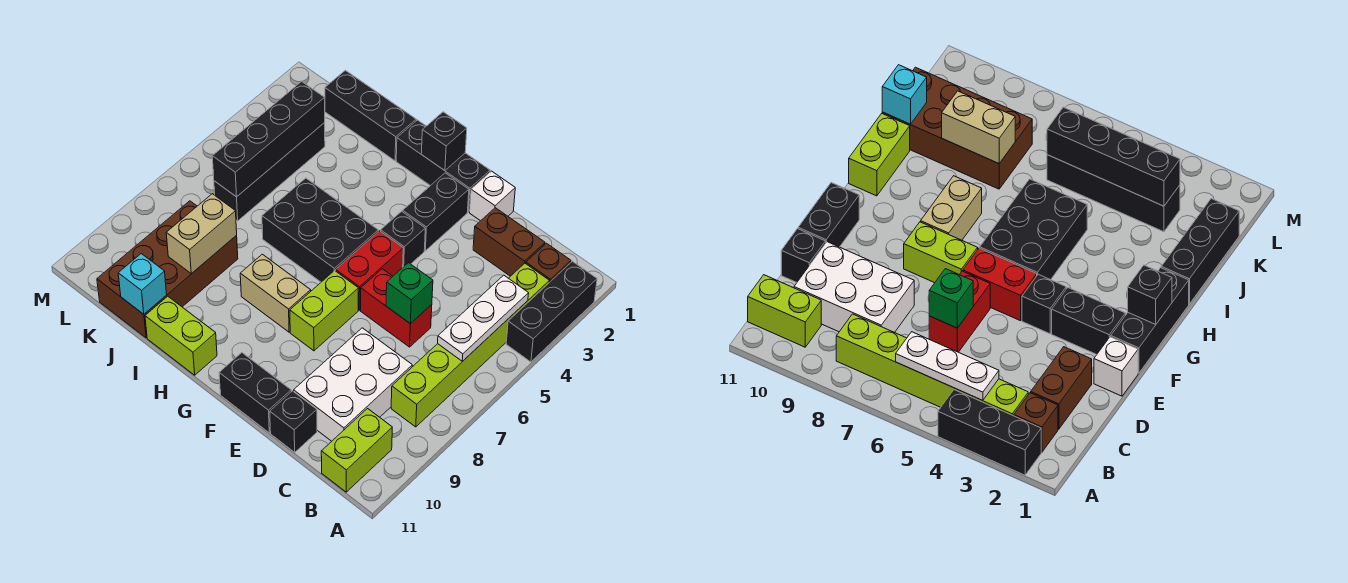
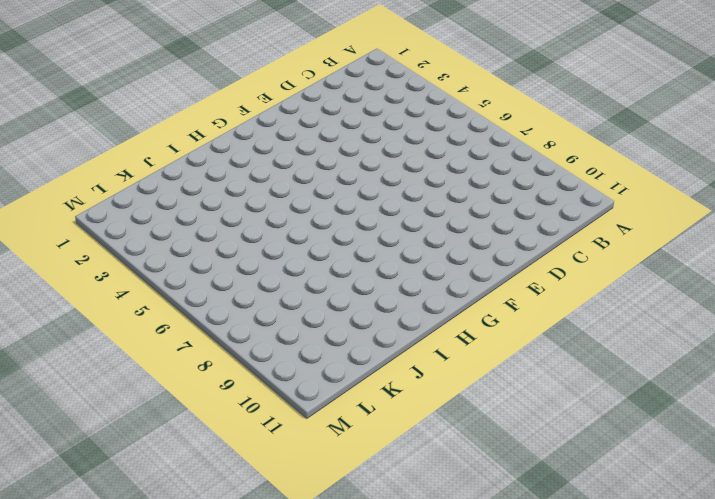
none -> black 1x3 brick [506,261,597,362]
none -> brown 1x1 brick [526,243,571,283]
none -> lime 1x6 brick [391,263,549,427]

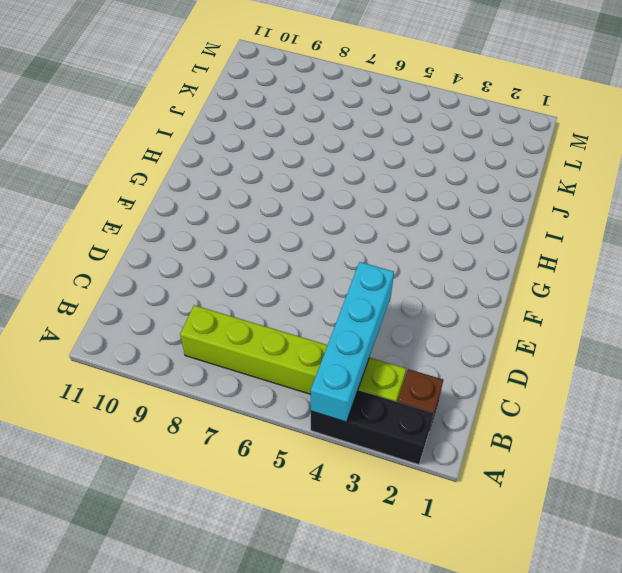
cyan 1x4 brick [311,262,394,422] -> white 1x3 plate [438,275,529,361]
none -> lime 1x2 brick [321,409,392,492]
none -> brown 1x2 brick [473,208,545,276]
none -> white 2x3 brick [294,328,412,441]

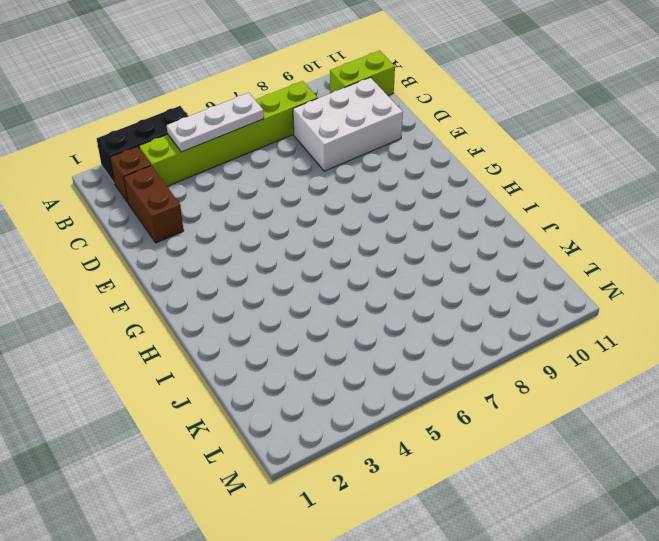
none -> red 1x2 brick [361,269,432,347]
none -> black 1x1 brick [270,391,317,452]
none -> white 1x1 brick [470,171,515,221]

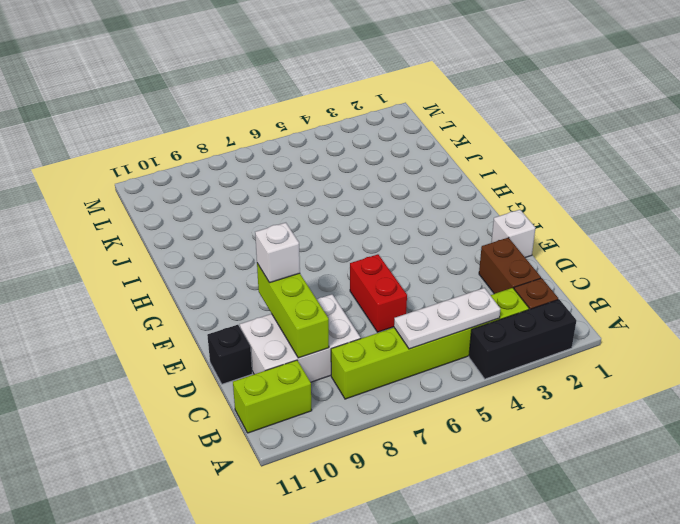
lime 1x3 brick [257,263,329,358] -> none
white 1x1 brick [255,223,300,283] -> none
none -> black 1x2 brick [219,353,291,433]
none -> black 1x3 brick [396,120,490,212]
none -> black 1x2 brick [403,173,469,251]

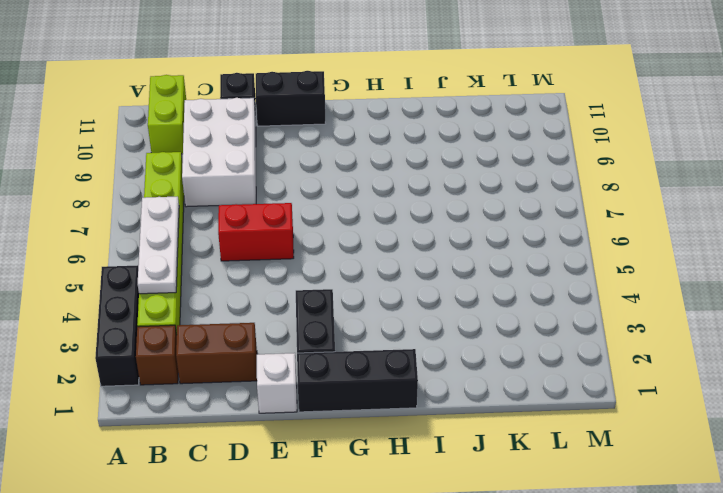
none -> black 1x1 brick [381,211,425,267]
none -> red 1x2 brick [336,231,403,310]
none -> lime 1x2 brick [290,270,358,351]

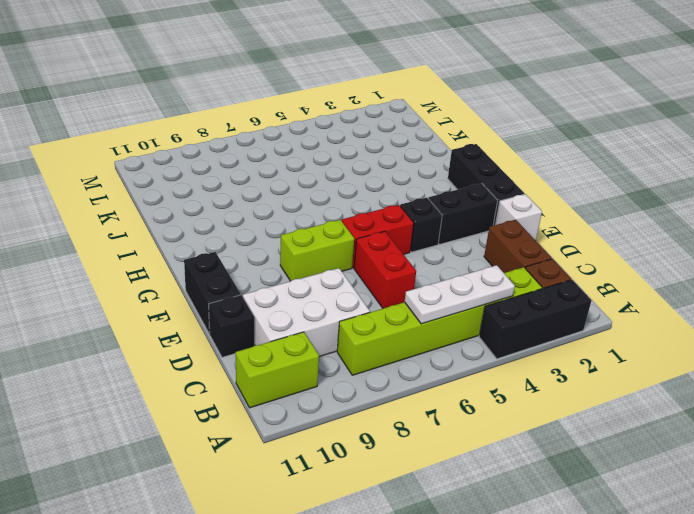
none -> black 2x3 brick [262,178,378,282]
none -> tan 1x2 brick [240,254,311,332]
none -> lime 1x2 brick [145,296,217,375]

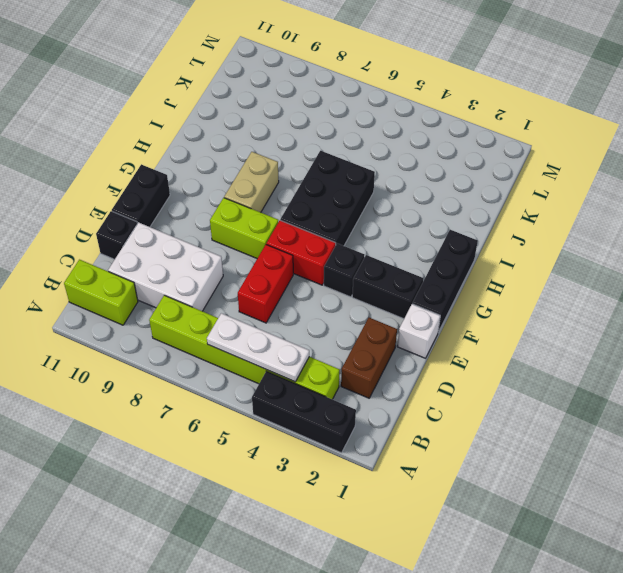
none -> brown 1x1 brick [526,243,571,283]
none -> lime 1x2 brick [145,296,217,375]
none -> black 1x3 brick [325,70,416,161]

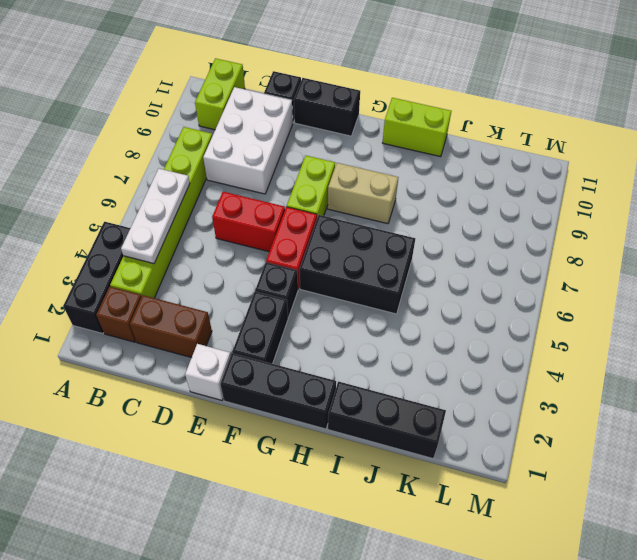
none -> brown 2x4 brick [97,201,238,338]
none -> black 1x4 brick [214,123,325,221]
none -> green 1x1 brick [386,263,433,324]

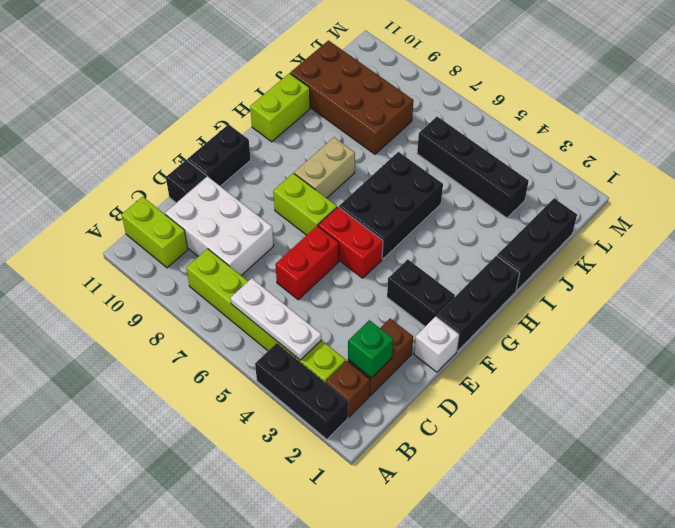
green 1x1 brick [348,320,393,378] -> green 1x1 brick moved to [386,263,433,324]
none -> black 1x1 brick [381,211,425,267]
none -> black 1x1 brick [421,112,467,171]
none -> tan 1x2 brick [166,194,237,274]

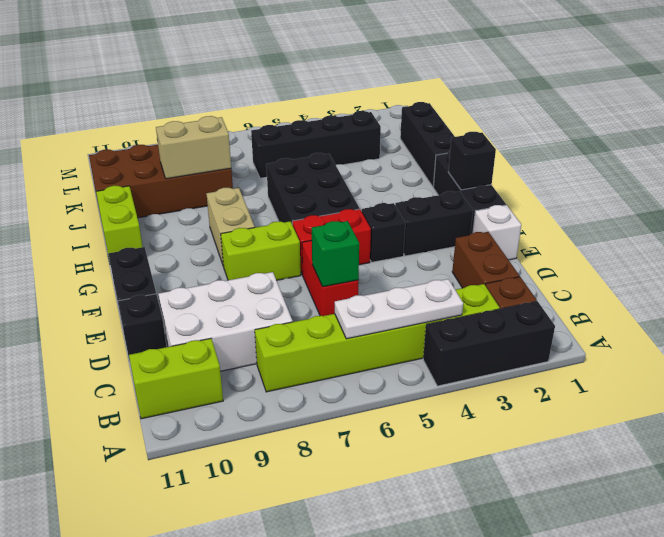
none -> cyan 1x1 brick [118,254,167,314]
none -> black 1x4 brick [212,81,325,197]

